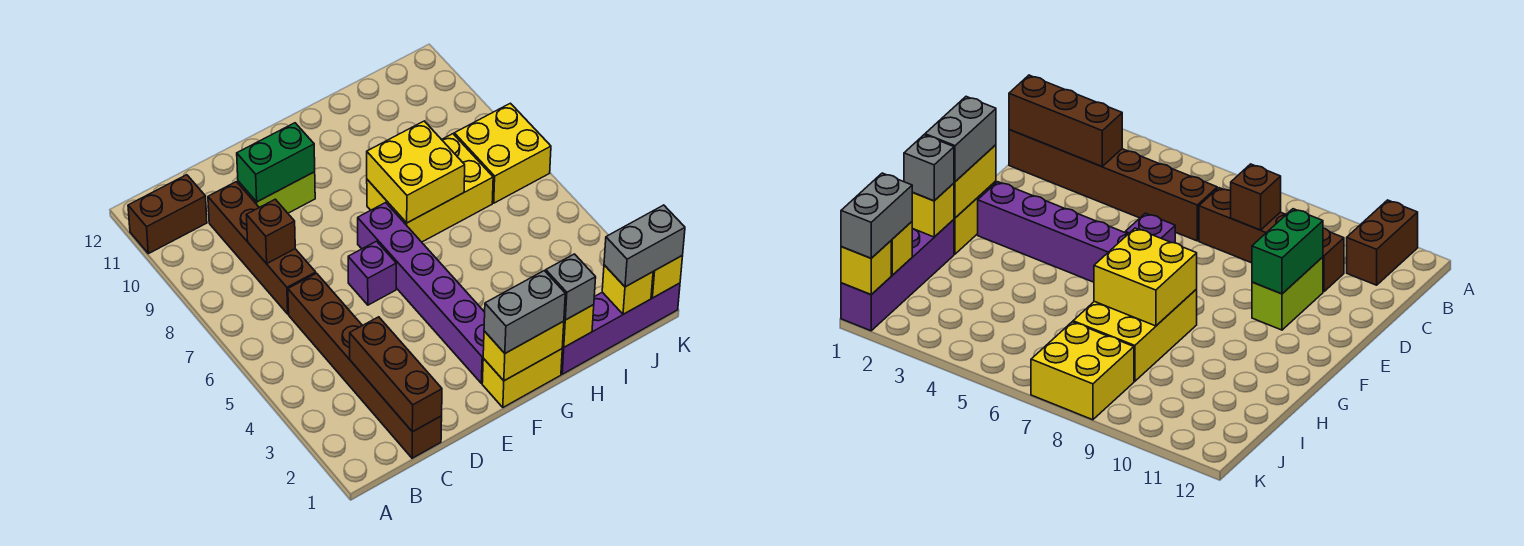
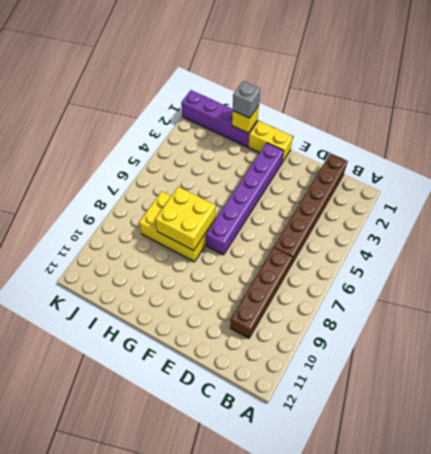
none -> brown 1x2 brick [128,175,207,254]
none -> lime 1x2 brick [238,172,315,213]
none -> purple 1x1 brick [348,241,396,305]

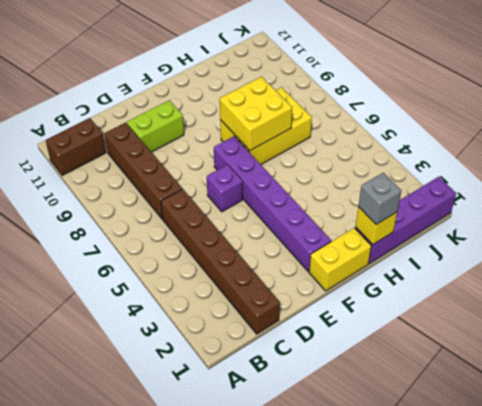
none -> yellow 2x2 brick [454,103,551,203]
none -> brown 1x3 brick [350,317,442,432]
none -> brown 1x1 brick [247,199,295,264]

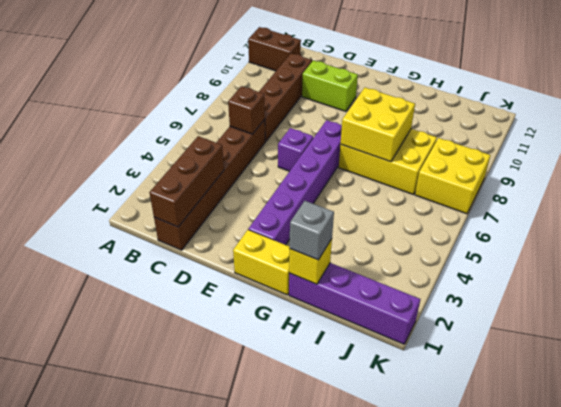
brown 1x1 brick [228,86,265,134] -> brown 1x1 brick moved to [247,199,295,264]
none -> green 1x2 brick [237,123,315,202]
none -> yellow 1x2 brick [483,321,564,381]
none -> yellow 1x1 brick [602,265,653,314]

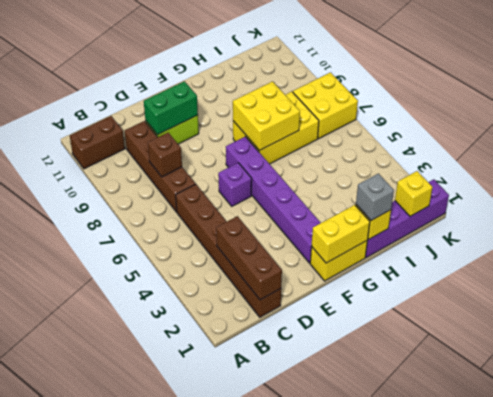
none -> yellow 1x1 brick [651,255,683,298]
none -> grey 1x2 brick [484,271,565,353]
none -> grey 1x2 brick [604,205,685,287]

